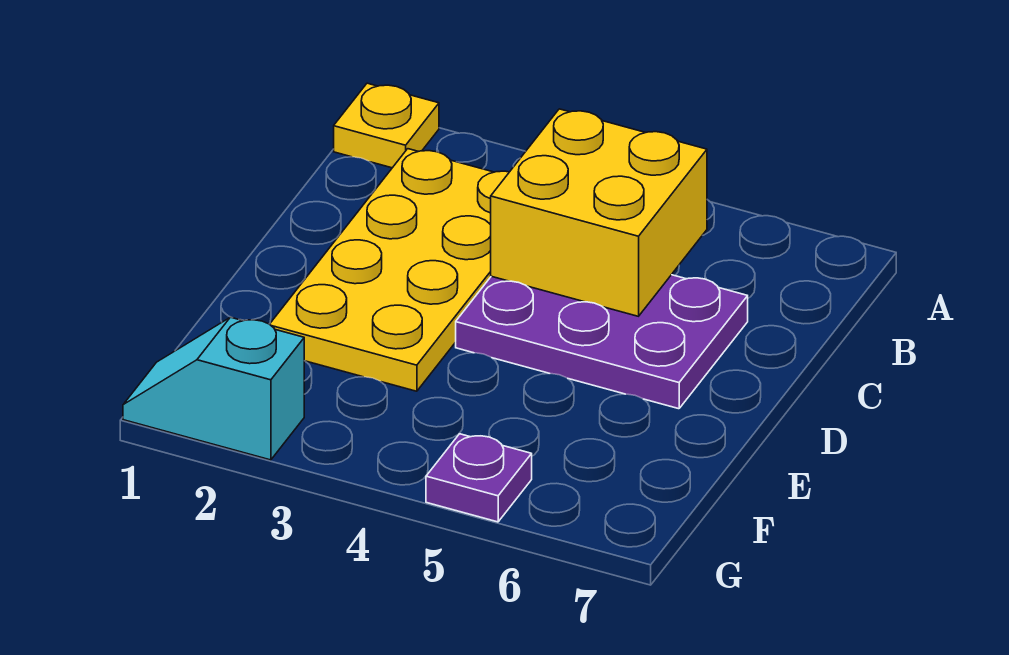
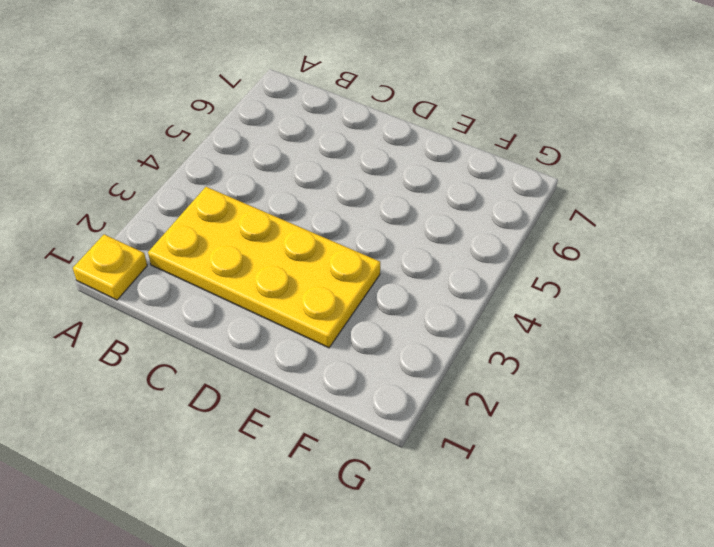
none -> purple 2x3 plate [456,275,748,409]
none -> cyan 1x2 slope [123,317,304,460]

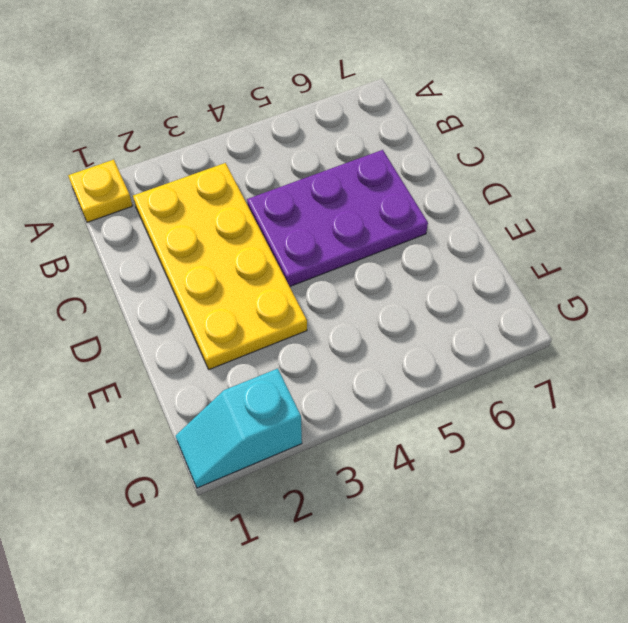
none -> purple 1x1 plate [426,434,532,522]
none -> yellow 2x2 brick [491,109,707,316]

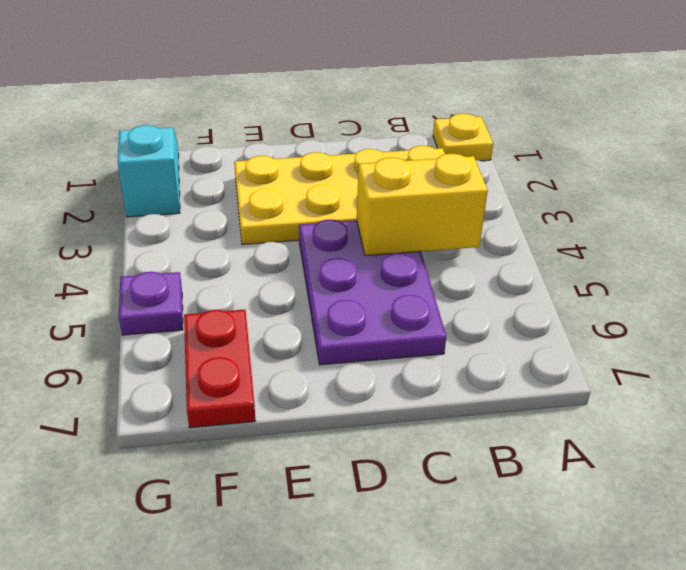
yellow 1x2 brick [357,154,488,256] -> yellow 2x2 brick [491,109,707,316]
red 1x2 plate [184,310,255,428] -> none

